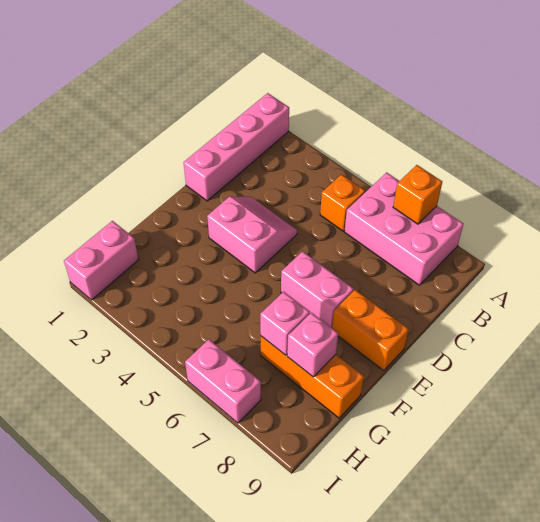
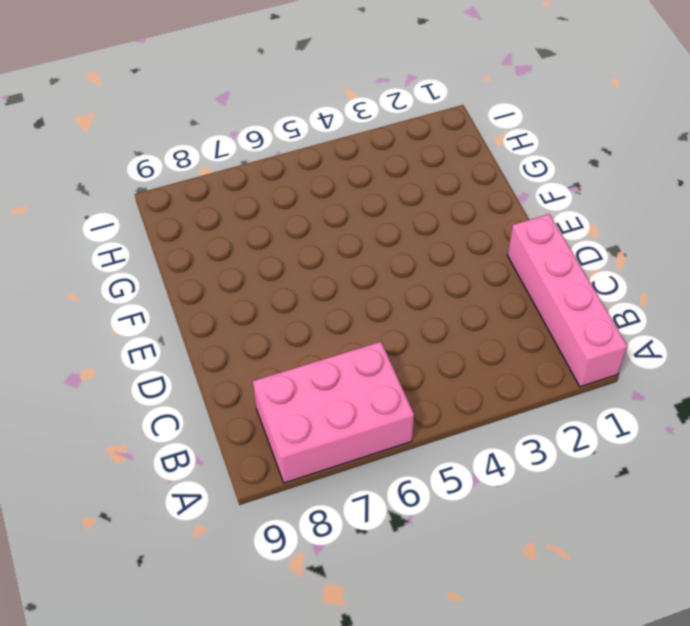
none -> orange 1x1 brick [320,174,365,231]
none -> pink 2x2 slope [207,197,297,273]
none -> pink 1x2 brick [281,251,354,328]

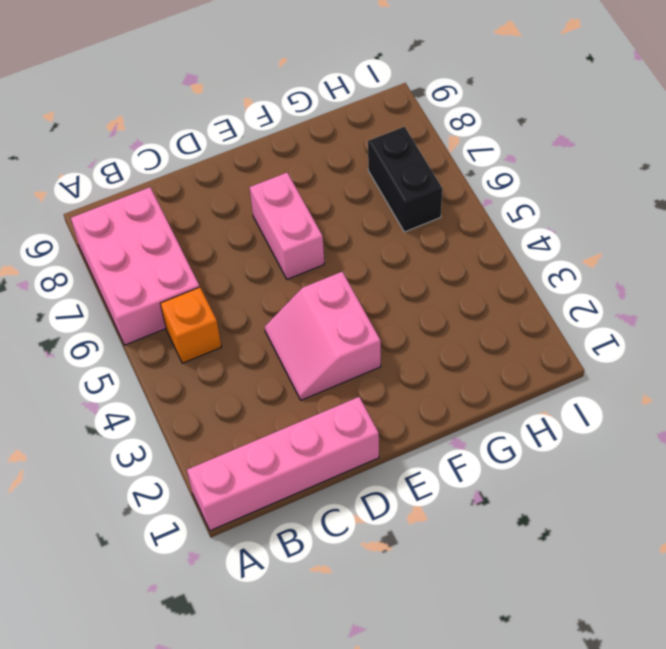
black 1x2 brick [368,127,442,232] -> none
none -> orange 1x2 brick [332,290,409,371]
none -> orange 1x3 brick [261,336,364,418]
none -> pink 1x2 brick [64,221,138,300]

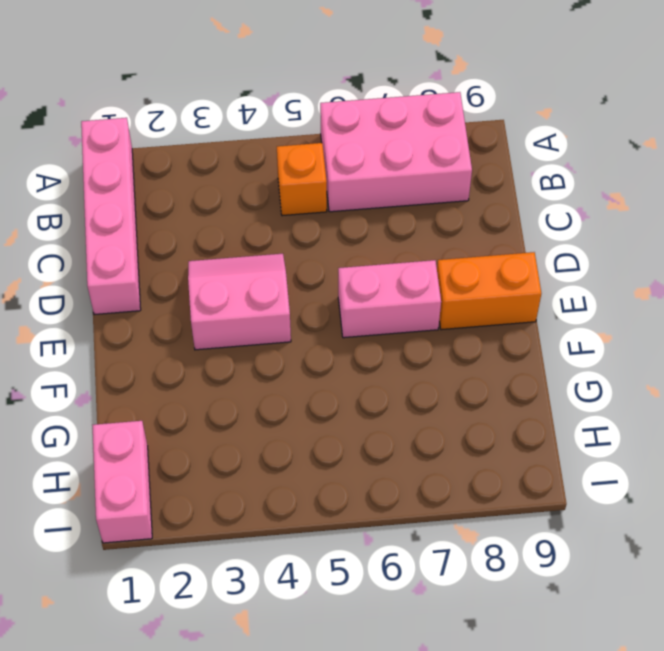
none -> orange 1x3 brick [261,336,364,418]
none -> pink 1x2 brick [185,339,261,423]
none -> orange 1x1 brick [393,165,442,224]

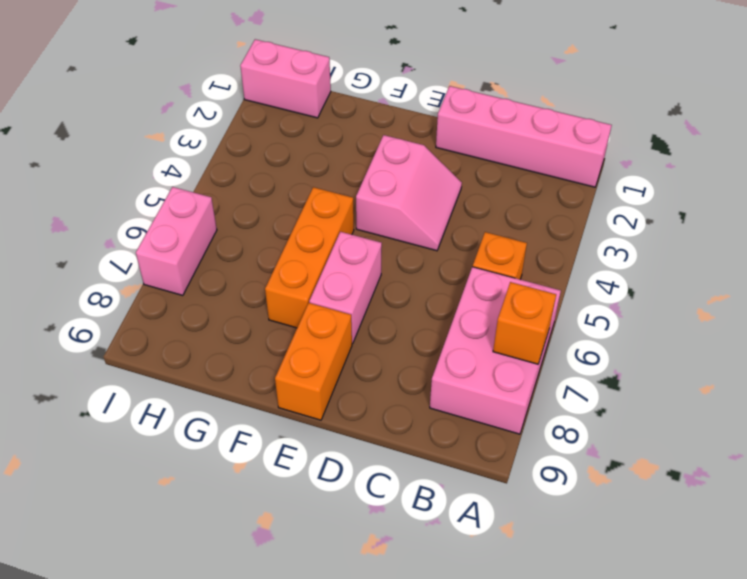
orange 1x3 brick [265,187,354,328] -> orange 1x3 brick moved to [261,336,364,418]
none -> pink 1x1 brick [260,292,310,355]
none -> pink 1x1 brick [287,313,338,377]

